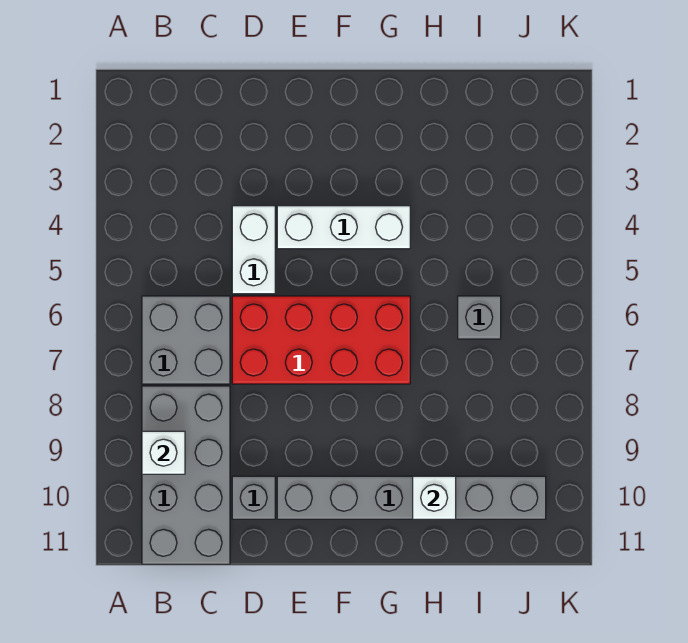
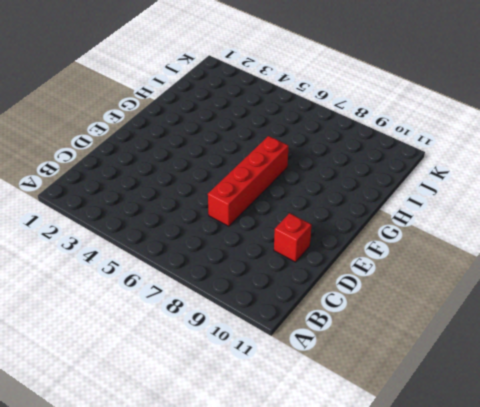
red 1x4 brick [208,136,289,226] -> red 2x4 brick [232,296,410,384]
red 1x1 brick [274,213,311,262] -> grey 1x1 brick [232,476,275,519]
none -> grey 2x2 brick [142,296,230,384]
none -> grey 2x4 brick [142,386,230,564]

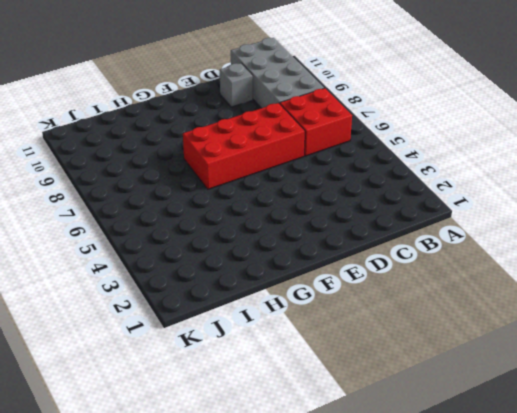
red 2x2 brick [280,88,352,156] -> grey 2x2 brick [142,296,230,384]
none -> white 1x2 brick [232,206,275,294]
none -> white 1x3 brick [277,206,410,249]

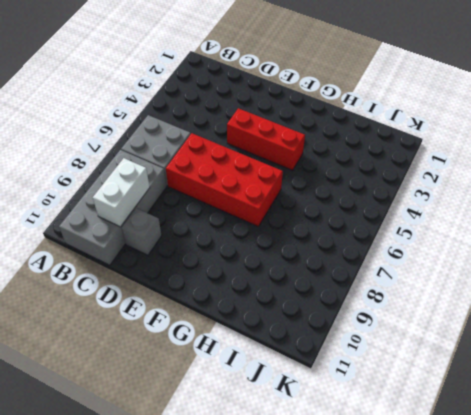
white 1x2 brick [93,158,150,227] -> white 1x2 brick moved to [232,206,275,294]
red 1x3 brick [227,108,305,170] -> white 1x3 brick [277,206,410,249]
none -> grey 1x6 brick [277,476,546,519]
none -> grey 1x1 brick [458,296,501,339]

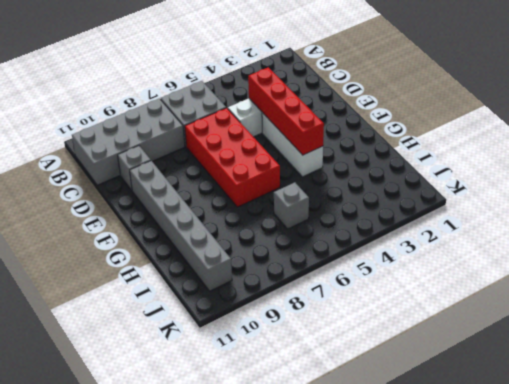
red 1x4 brick [248,67,324,155] -> none
none -> white 1x1 brick [142,431,185,474]
none -> white 1x1 brick [413,476,456,519]

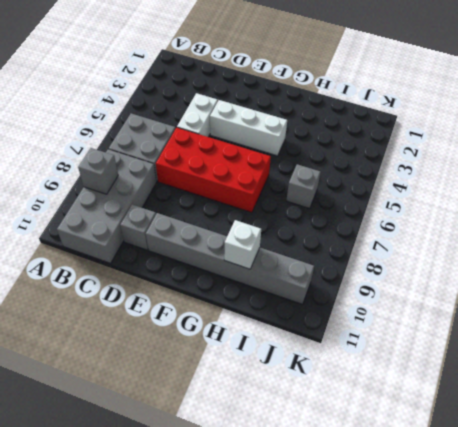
grey 1x1 brick [78,148,118,194] -> white 1x1 brick [142,431,185,474]

